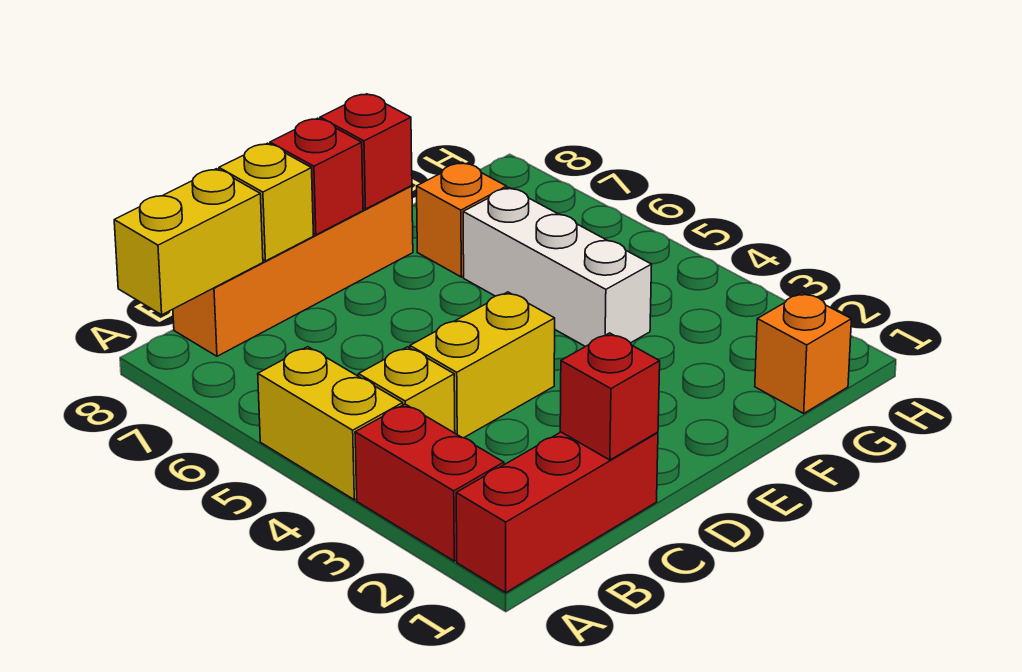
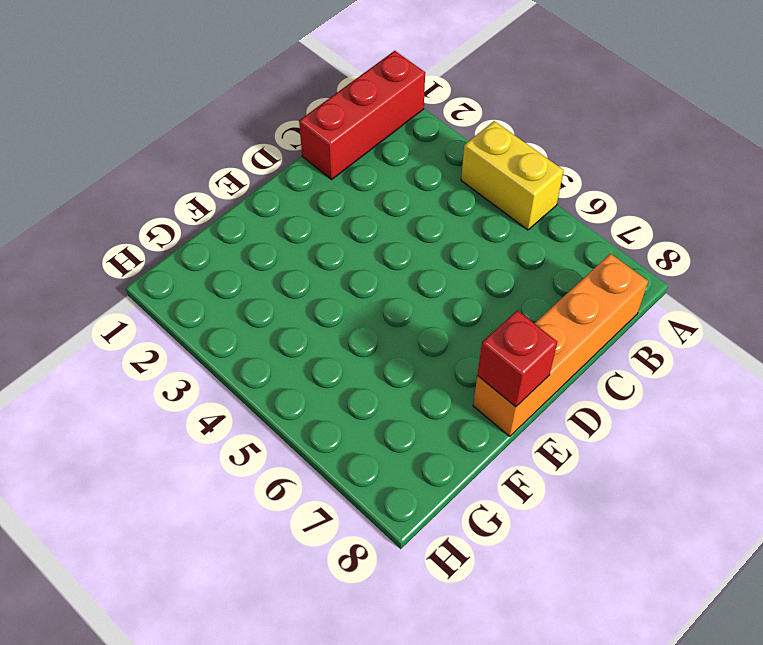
none -> red 1x2 brick [355,404,504,561]
none -> yellow 1x1 brick [358,347,455,433]
none -> yellow 1x2 brick [410,292,555,438]

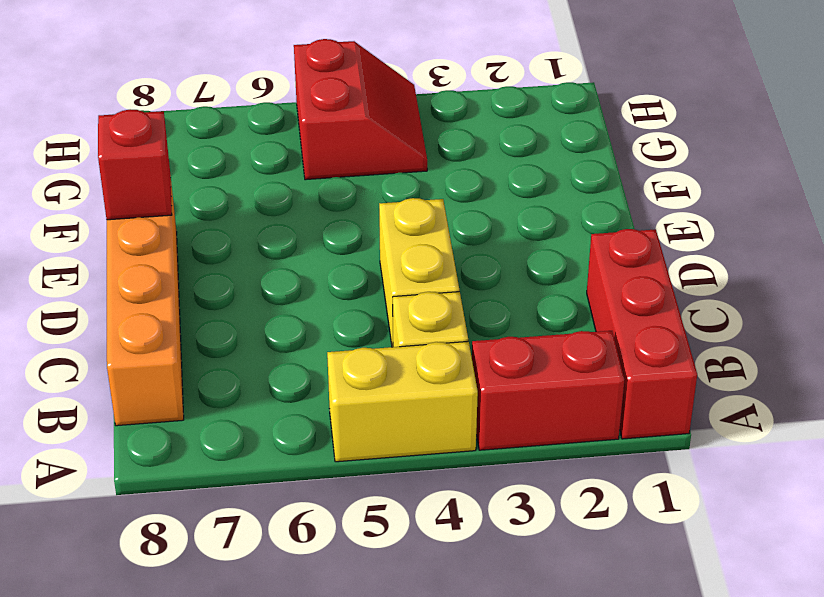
red 2x2 slope [294,39,427,180] -> none
none -> white 1x3 brick [463,188,652,347]
none -> orange 1x1 brick [417,162,507,277]
none -> orange 1x1 brick [755,293,851,413]

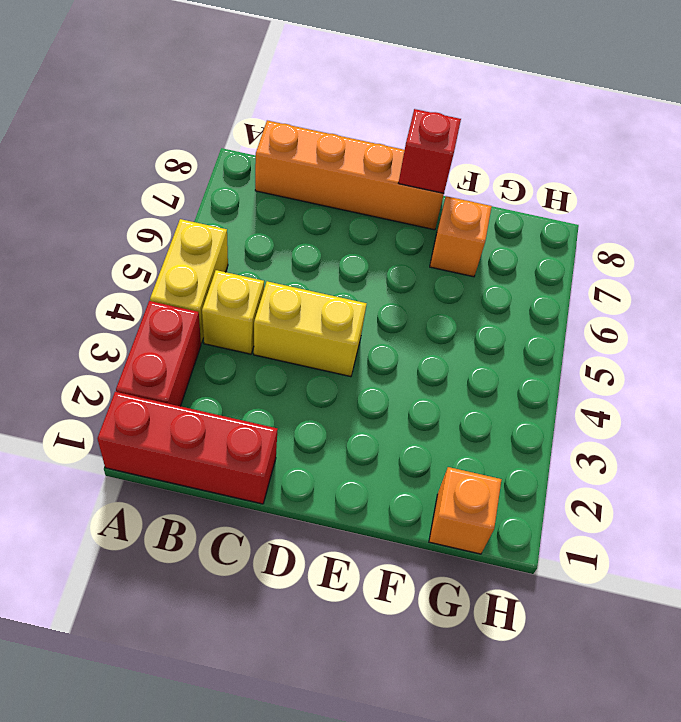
none -> white 1x3 brick [463,188,652,347]
none -> yellow 1x2 brick [114,169,263,315]
none -> red 1x1 brick [560,333,660,460]

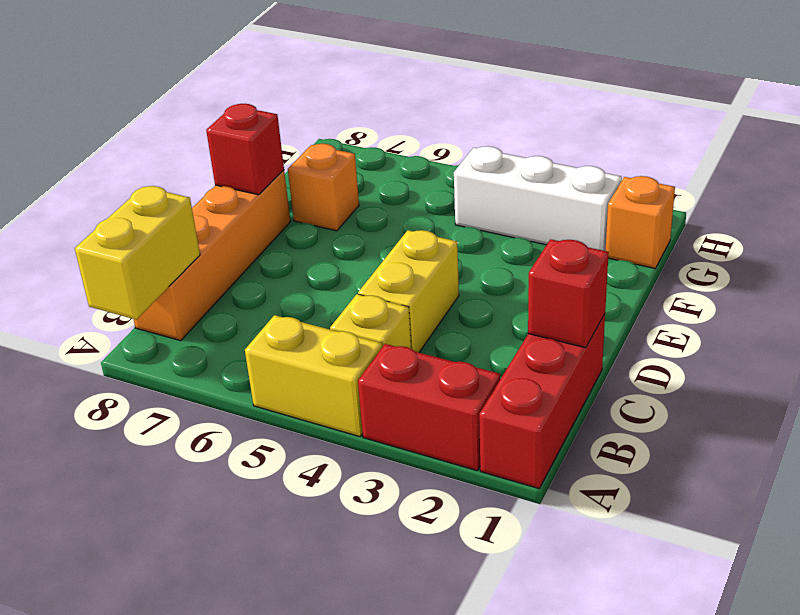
white 1x3 brick [454,146,622,251] -> white 1x3 brick moved to [463,188,652,347]
none -> yellow 1x1 brick [219,143,313,261]
none -> red 1x1 brick [270,118,363,235]

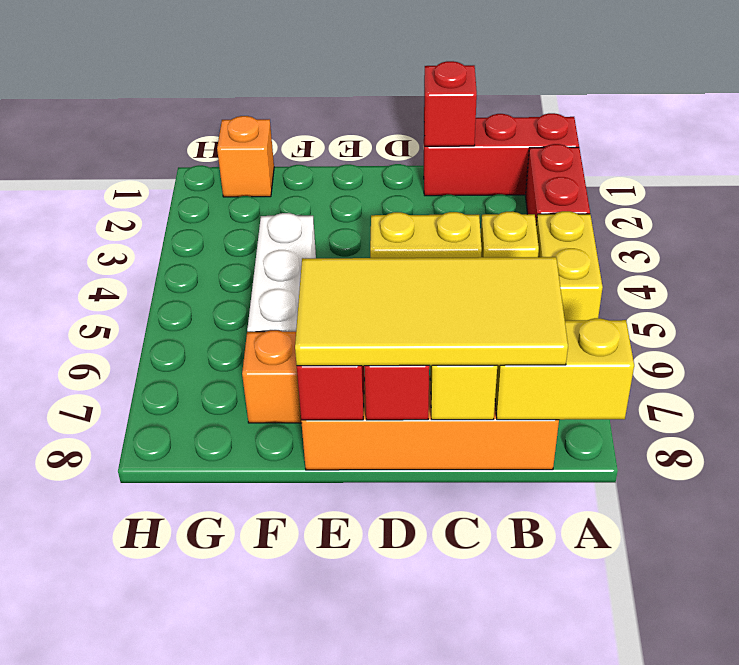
yellow 2x4 tile [295,257,568,366] -> none

